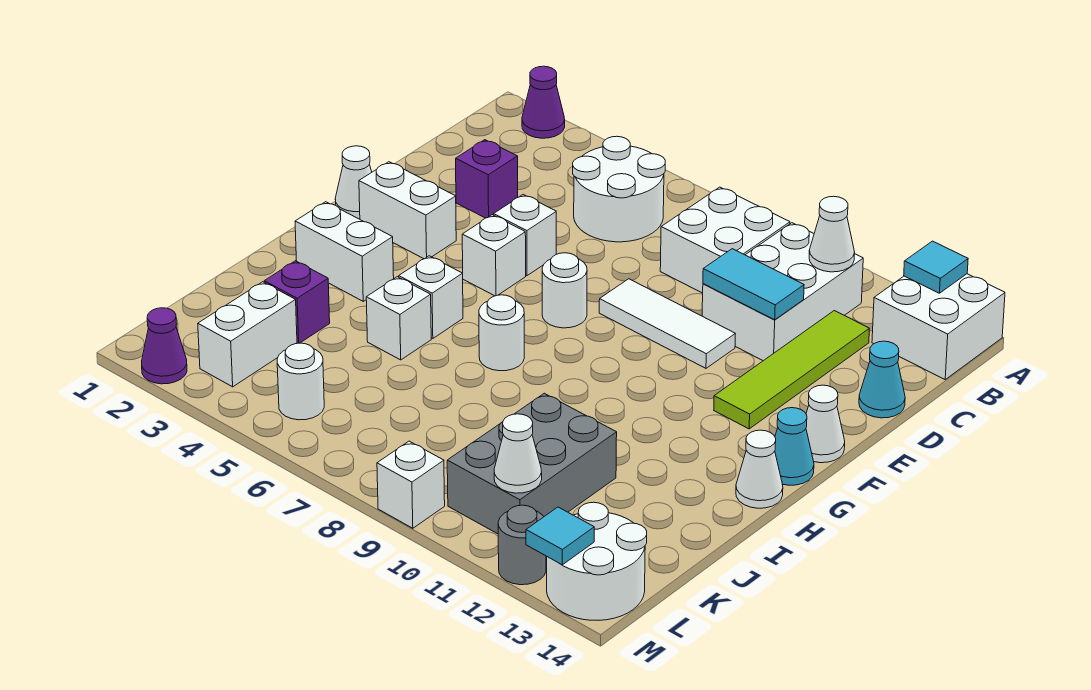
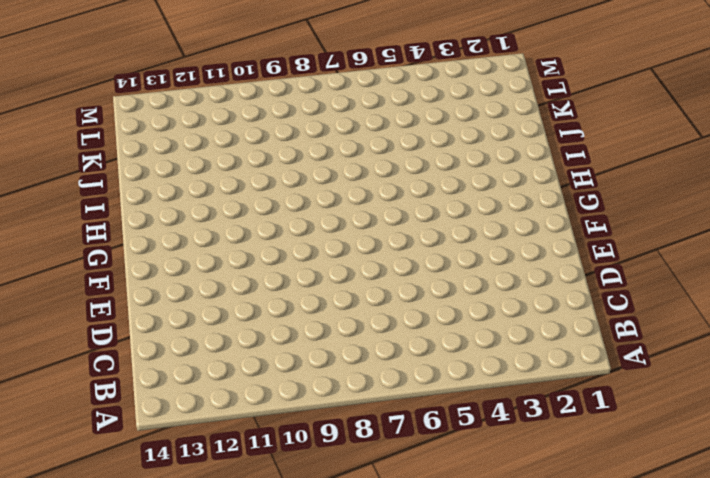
none -> purple 1x1 cone [522,66,565,138]
none -> white 2x2 brick [872,274,1005,379]
none -> white 2x2 round brick [573,136,665,242]
none -> white 2x2 brick [660,187,790,293]

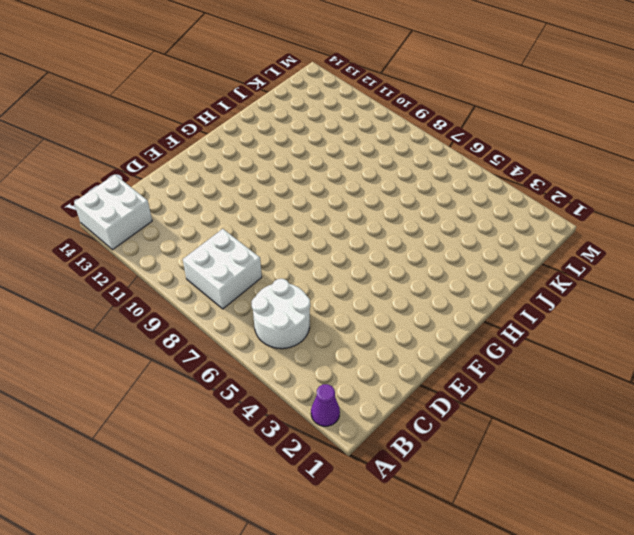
none -> white 2x3 brick [702,223,863,361]
none -> lime 1x4 tile [714,311,869,429]
none -> purple 1x1 brick [456,140,518,218]
none -> cyan 1x1 cone [859,341,905,418]

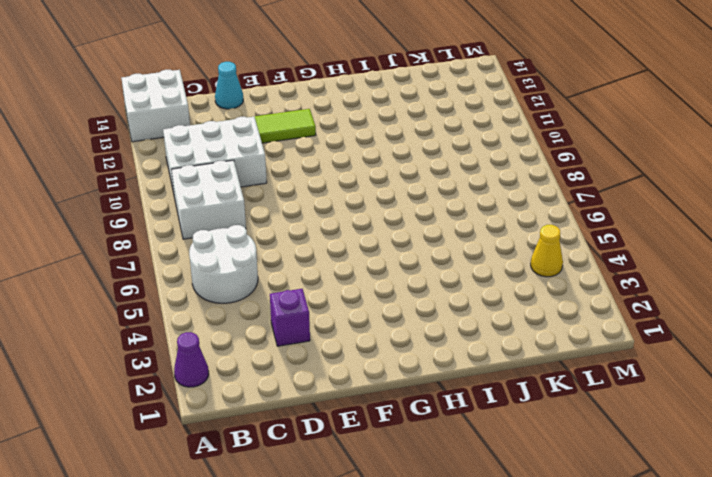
yellow 1x1 cone [531,225,563,277] -> none
none -> white 1x1 brick [494,195,556,276]
none -> white 1x3 tile [599,279,735,368]
none -> white 1x1 cone [335,146,372,219]
none -> white 1x2 brick [359,162,456,259]

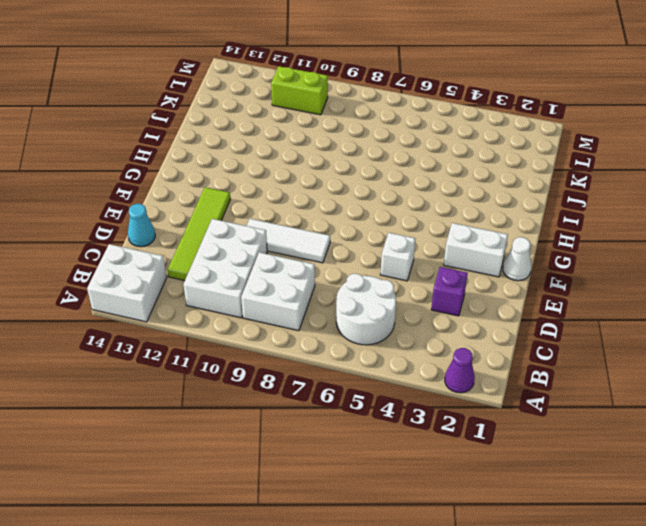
lime 1x2 brick [271,66,328,115] -> grey 2x3 brick [447,393,617,534]
none -> white 1x1 brick [462,215,526,296]
none -> white 1x1 round brick [542,253,587,328]
none -> white 1x1 cone [806,385,845,463]
none -> cyan 1x1 cone [775,408,814,485]

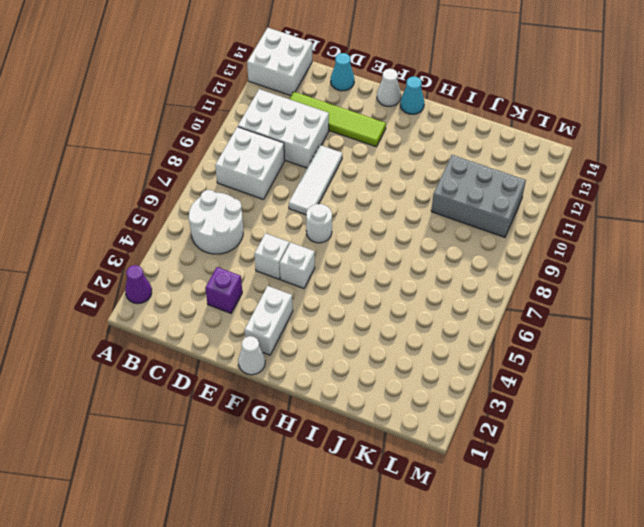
none -> white 1x2 brick [295,202,394,301]
none -> white 1x1 brick [399,256,463,338]
none -> white 1x1 round brick [479,295,524,371]
none -> white 1x1 cone [736,430,783,508]

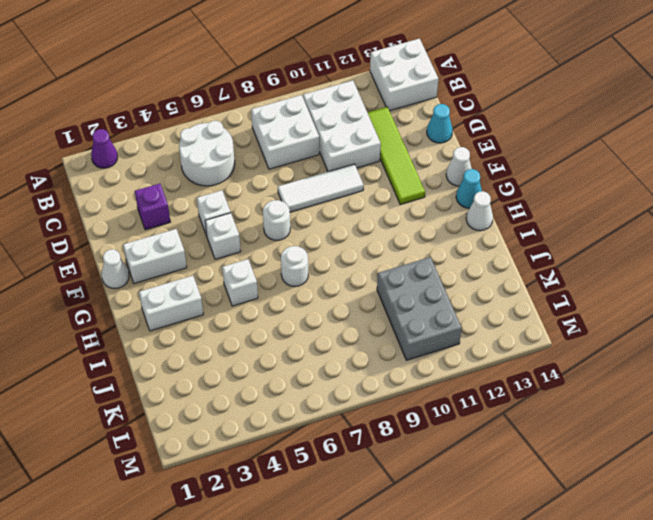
none -> white 1x1 brick [366,277,431,360]
none -> purple 1x1 brick [264,261,330,343]
none -> white 1x2 brick [198,282,297,387]
none -> white 1x1 round brick [277,343,324,420]

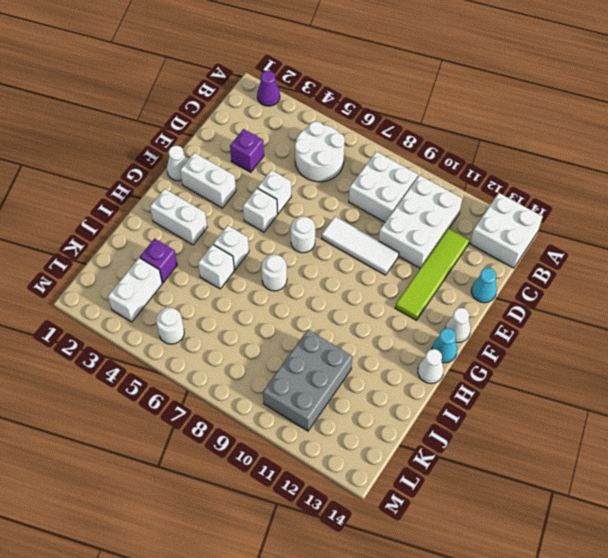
none -> white 2x2 round brick [547,502,647,620]
none -> purple 1x1 cone [142,308,187,384]
none -> white 1x1 brick [377,441,445,528]
none -> grey 1x1 round brick [498,505,546,585]

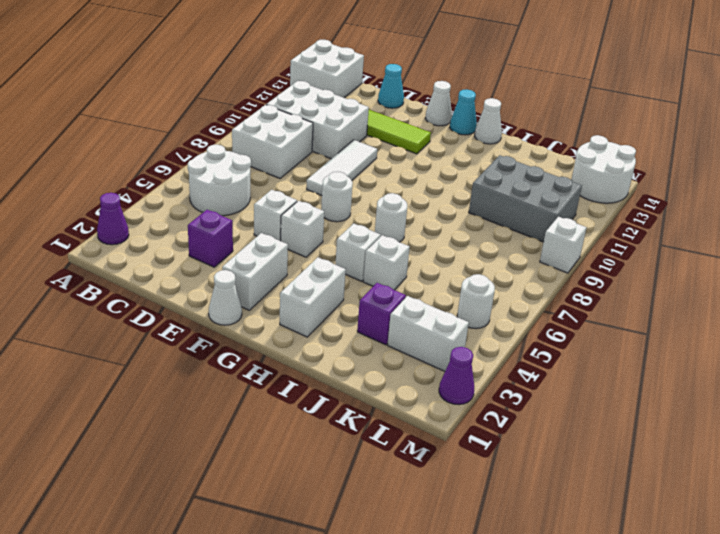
none -> grey 1x1 round brick [498,505,546,585]
none -> cyan 1x1 tile [904,241,968,293]
none -> white 1x1 cone [809,196,855,272]
none -> cyan 1x2 tile [703,249,804,320]

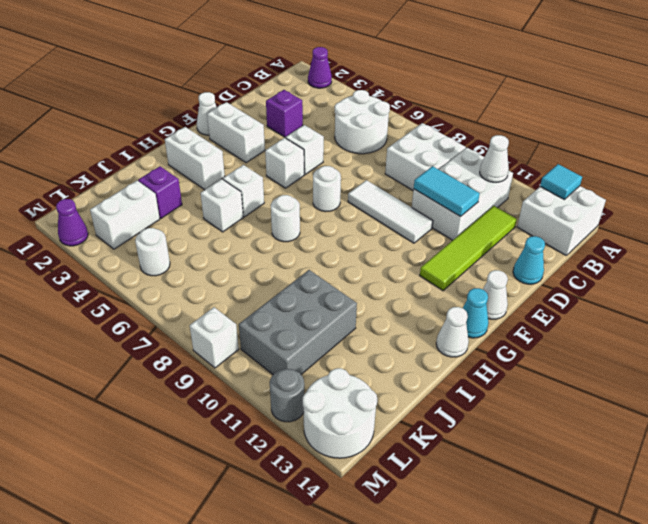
none -> white 1x1 cone [494,414,542,493]
none -> cyan 1x1 tile [526,507,594,565]

